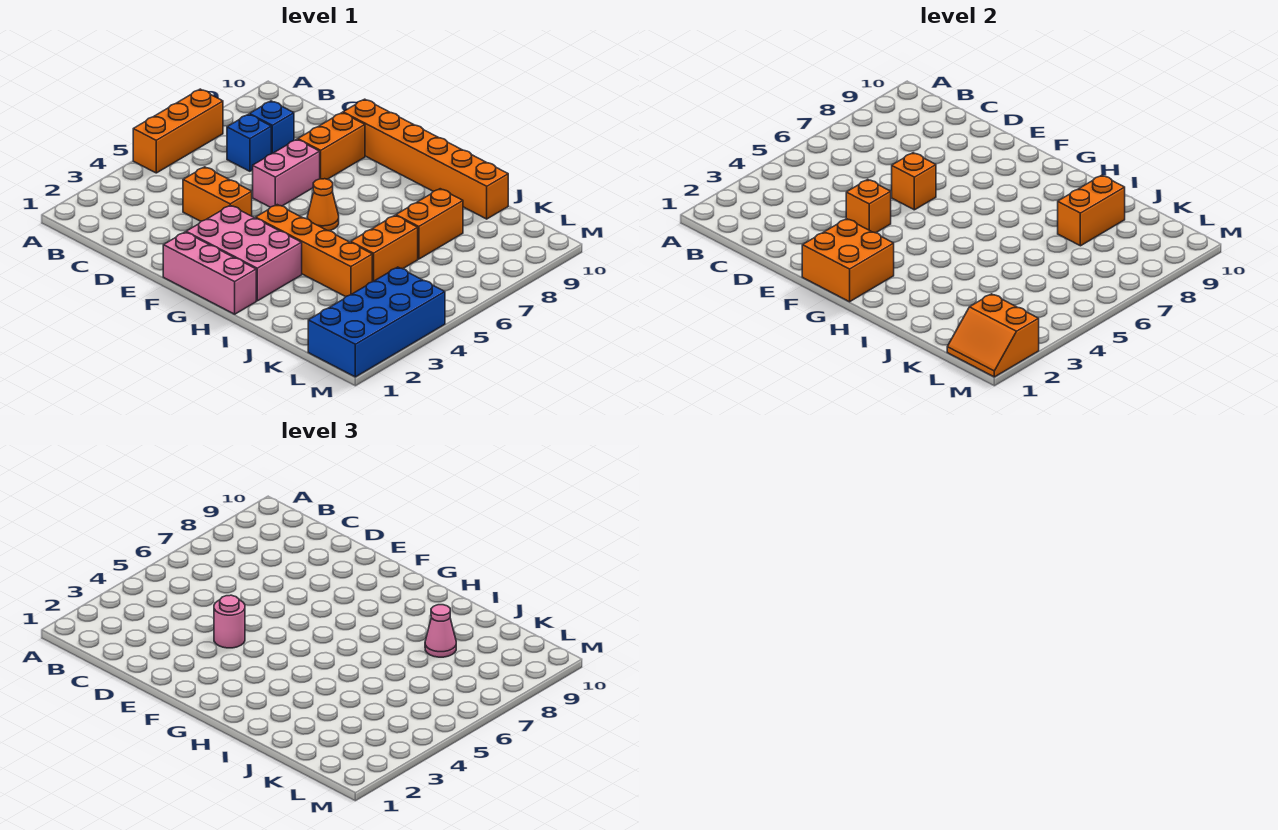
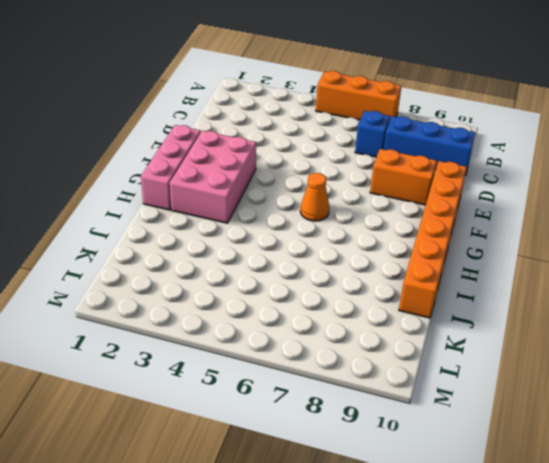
blue 1x3 brick [384,116,475,175] -> blue 1x1 brick [250,101,294,154]
none -> orange 1x2 brick [183,167,252,221]
none -> pink 1x2 brick [253,139,320,207]
none -> orange 1x4 brick [256,205,372,297]

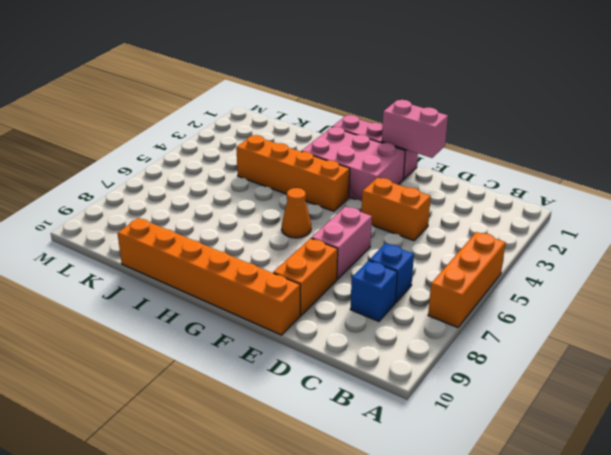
pink 1x2 brick [382,100,448,158] -> orange 2x2 brick [802,219,894,302]
none -> orange 1x2 brick [351,215,418,282]
none -> orange 1x2 brick [396,189,463,259]
none -> blue 2x4 brick [308,267,445,377]

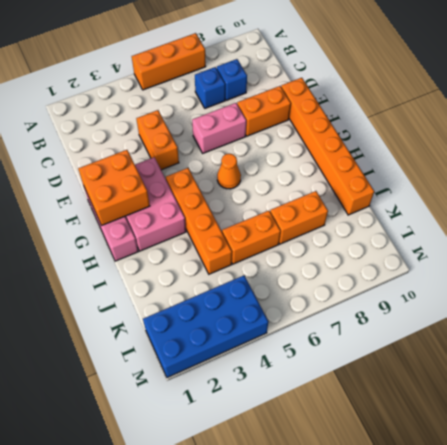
none -> orange 1x1 brick [846,179,891,233]
none -> orange 1x1 brick [892,153,936,210]
none -> orange 1x2 brick [1058,175,1125,246]

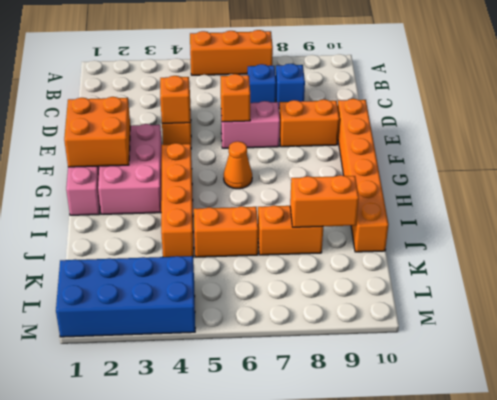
none -> orange 2x2 slope [947,294,1039,377]
none -> pink 1x1 round brick [214,595,245,648]
none -> pink 1x1 cone [425,605,456,657]

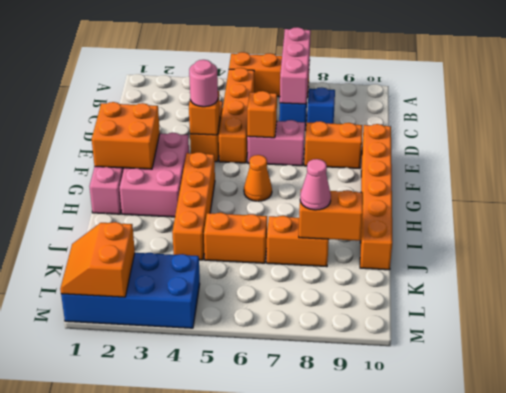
pink 1x3 brick [280,27,311,104] -> none
orange 1x4 brick [219,68,254,163] -> none

